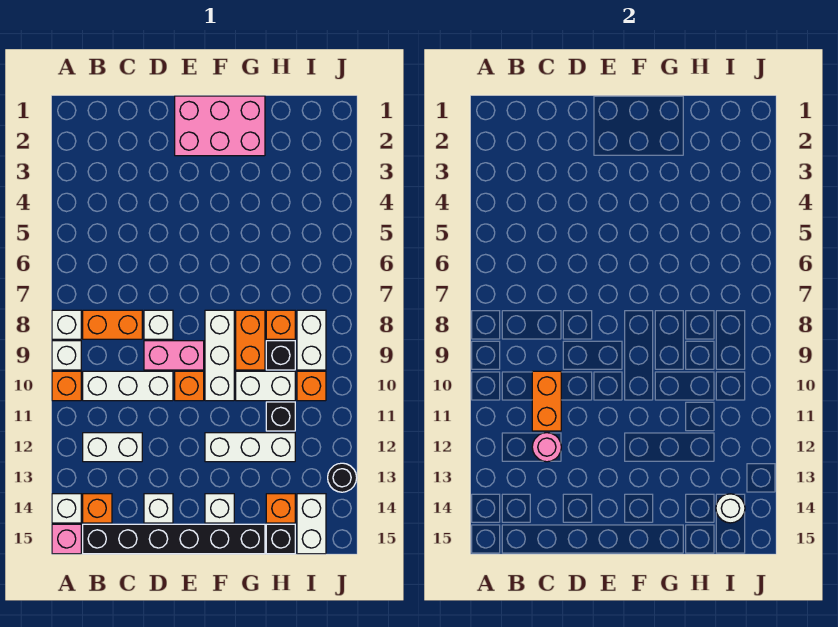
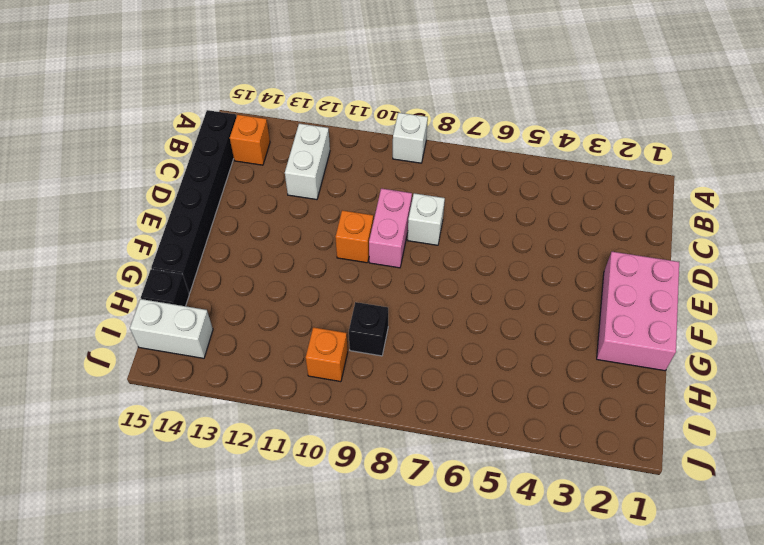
none -> white 1x1 brick [52,310,81,339]
none -> orange 1x1 brick [52,371,81,401]
none -> white 1x1 brick [52,494,81,523]
none -> pink 1x1 brick [52,524,81,554]

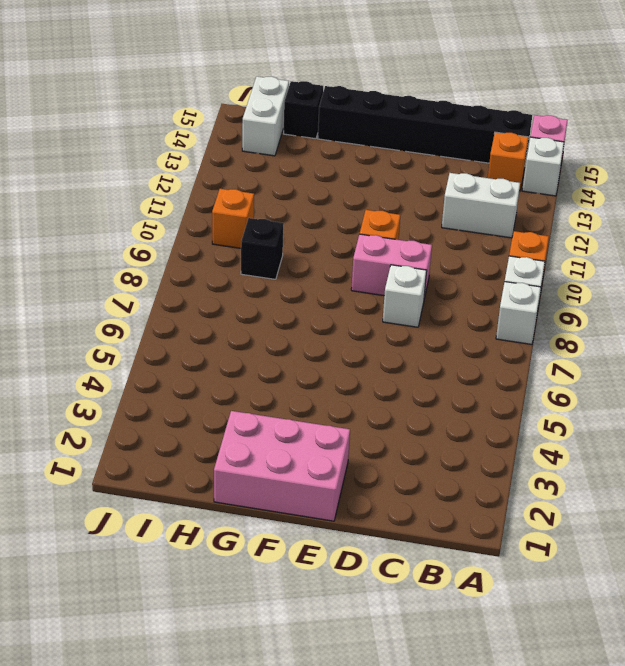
none -> orange 1x2 brick [83,310,142,339]
none -> white 1x3 brick [83,371,173,401]
none -> white 1x1 brick [144,494,173,523]
none -> white 1x3 brick [205,310,234,401]

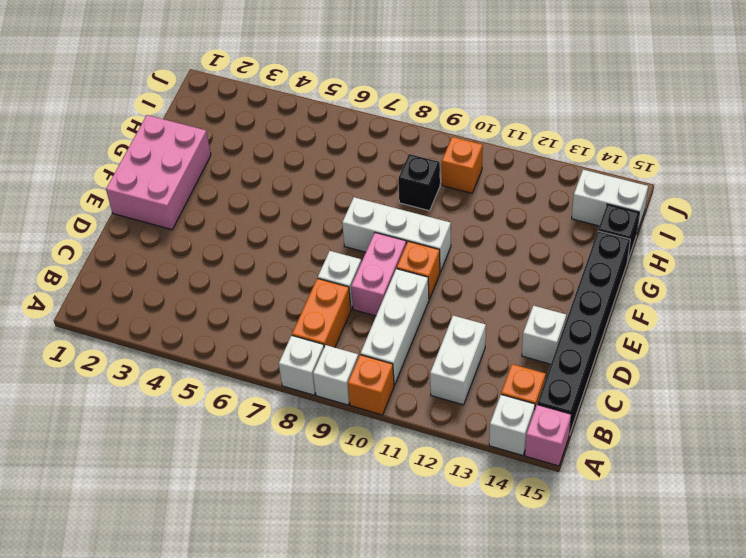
none -> white 1x3 brick [205,433,295,462]
none -> white 1x1 brick [205,494,234,523]
none -> orange 1x2 brick [236,310,265,370]
none -> white 1x2 brick [236,371,295,401]

